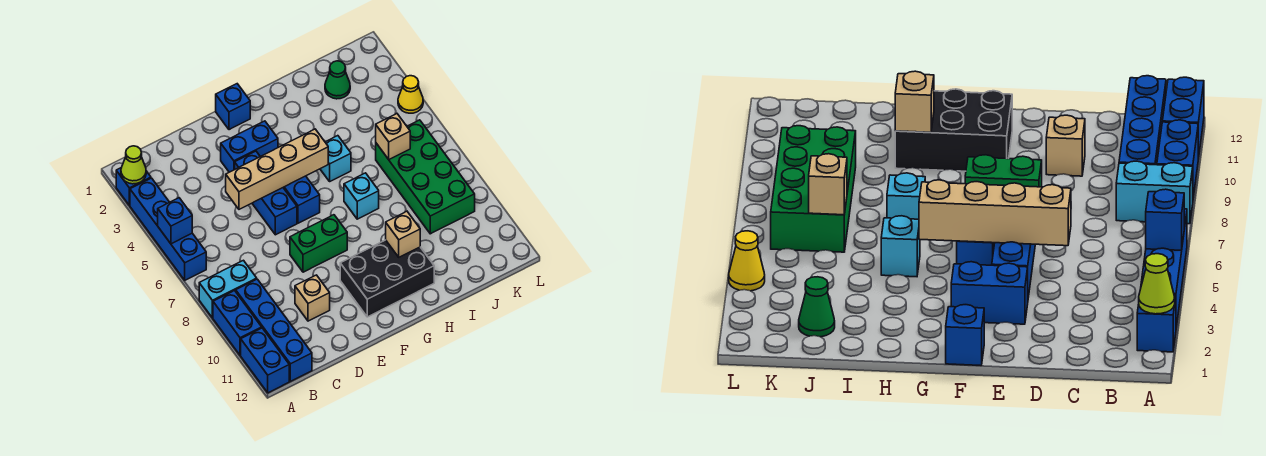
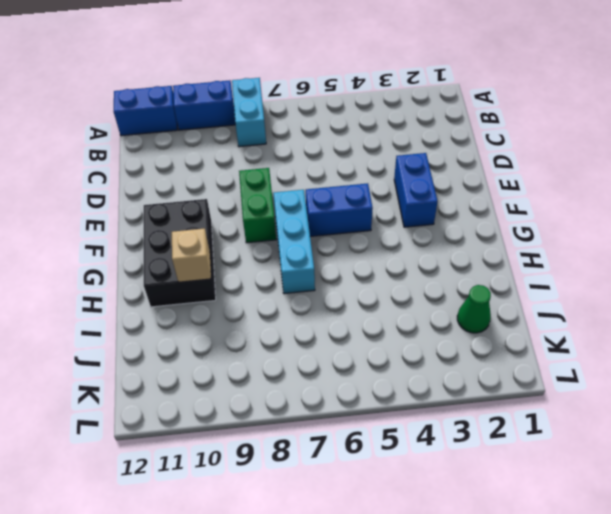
cyan 1x3 brick [273,190,315,294] -> cyan 1x1 brick [344,173,379,219]
none -> blue 1x1 brick [116,167,151,206]
none -> blue 1x4 brick [130,178,206,280]
none -> blue 1x4 brick [236,279,312,381]

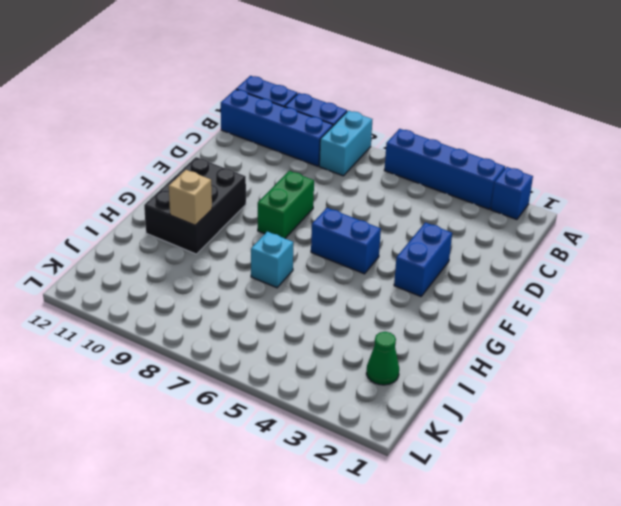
none -> tan 1x1 brick [295,275,330,321]
none -> blue 1x3 brick [235,151,297,235]
none -> blue 1x1 brick [216,84,250,130]

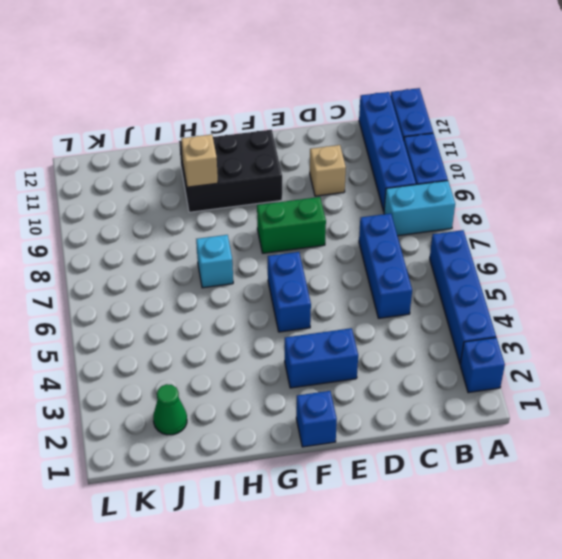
blue 1x3 brick [359,213,412,318] -> blue 1x3 brick moved to [235,151,297,235]
none -> cyan 1x1 brick [320,136,351,181]
none -> green 2x4 brick [376,120,475,234]
none -> yellow 1x1 cone [398,76,423,113]

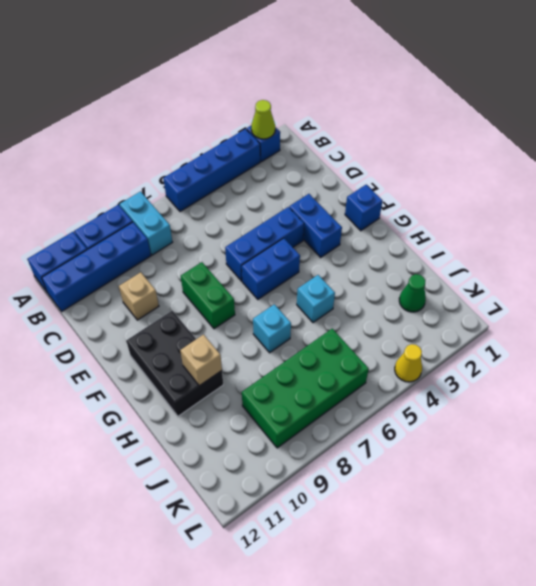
none -> blue 1x1 brick [158,198,192,244]
none -> tan 1x4 brick [226,129,328,209]
none -> tan 1x1 brick [376,114,410,159]

